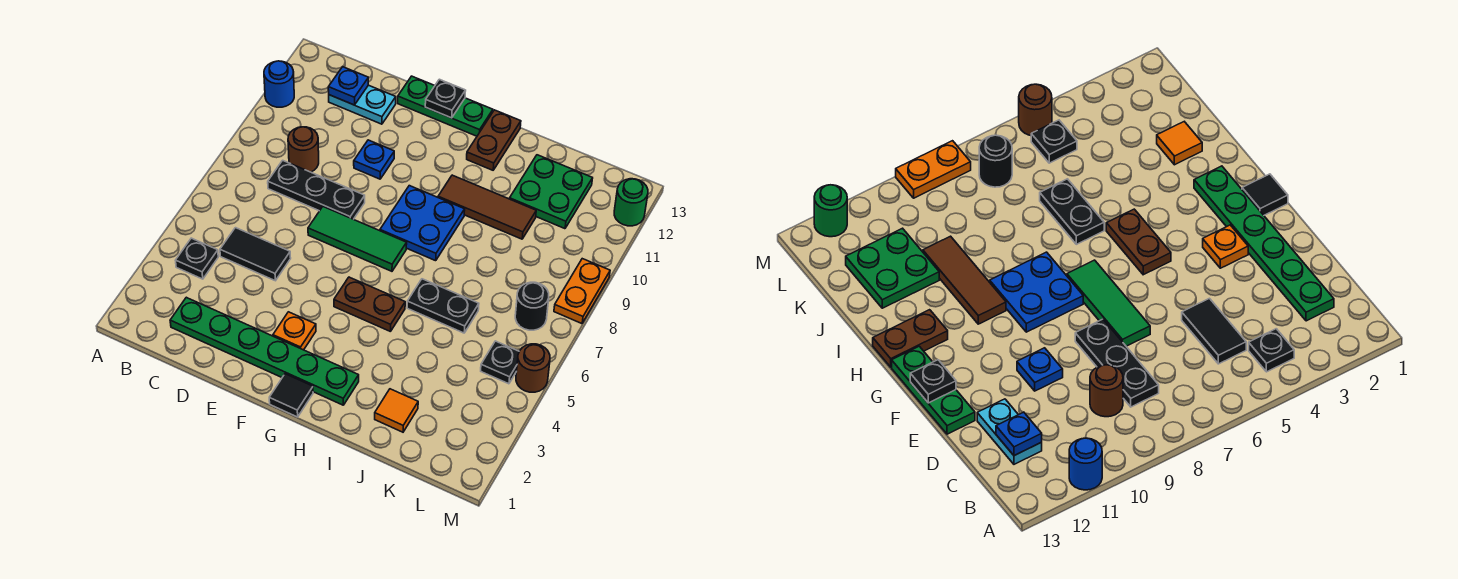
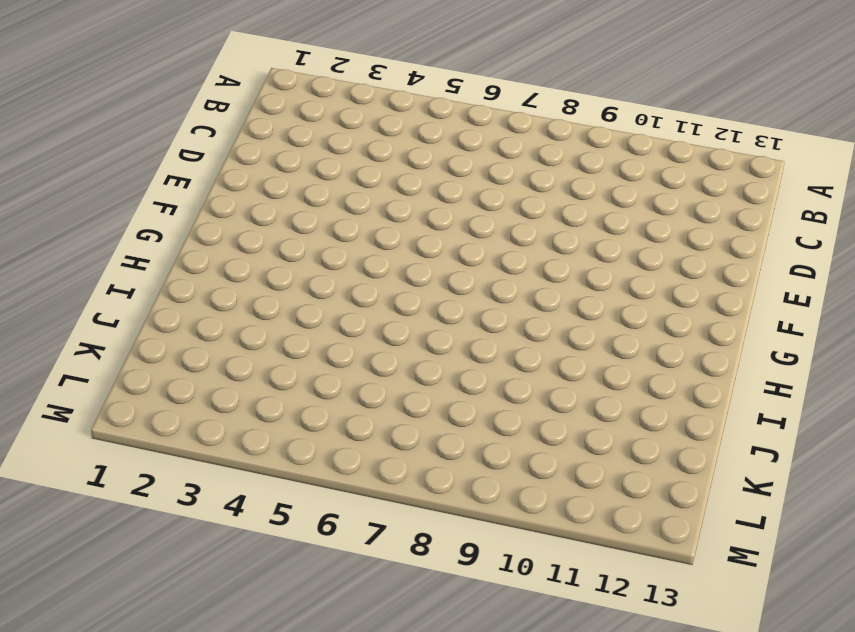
none -> blue 1x1 round brick [264,61,294,107]
none -> black 1x1 plate [175,238,218,279]
none -> green 1x6 plate [170,297,359,405]

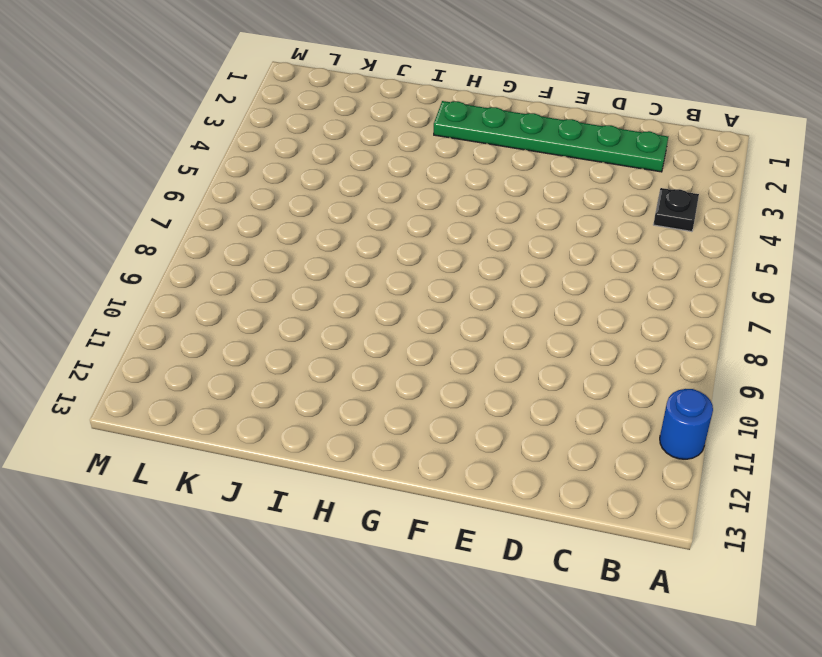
none -> black 1x2 tile [220,228,291,281]
none -> black 1x3 plate [268,160,365,219]
none -> brown 1x1 round brick [288,127,319,172]

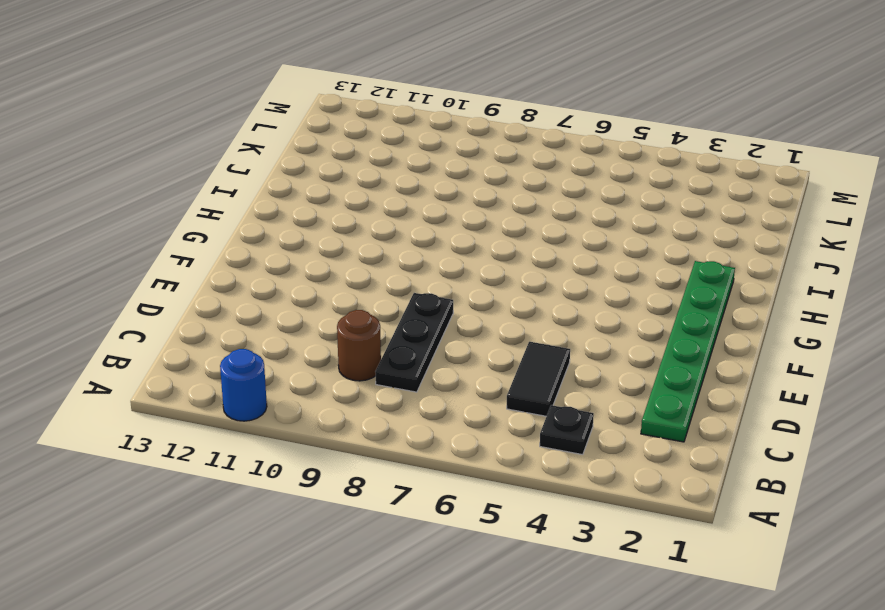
none -> cyan 1x2 plate [329,85,396,124]
none -> green 1x3 tile [308,207,407,271]
none -> blue 1x1 plate [354,140,394,179]

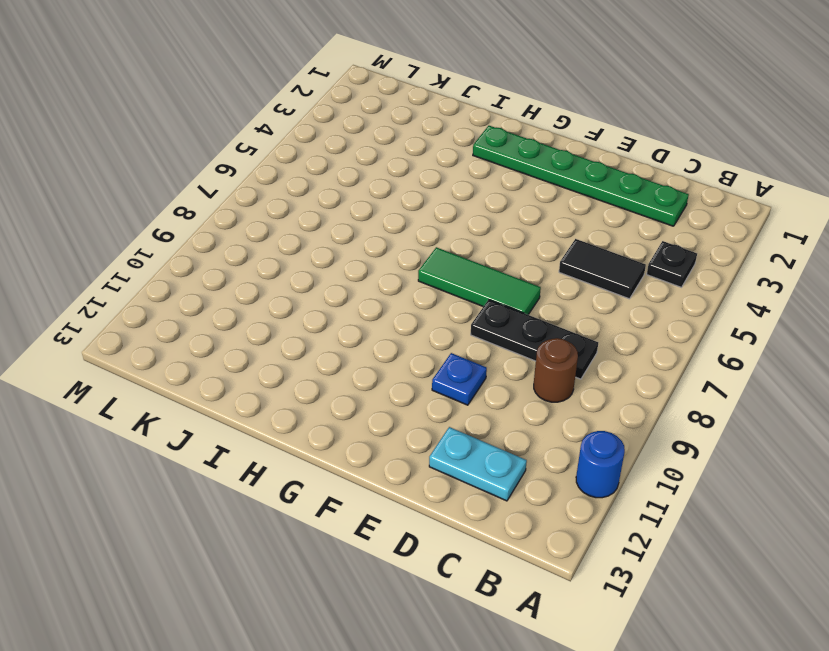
none -> green 1x3 plate [398,76,493,136]
none -> orange 1x1 plate [273,312,316,350]
none -> black 1x1 tile [269,374,313,417]

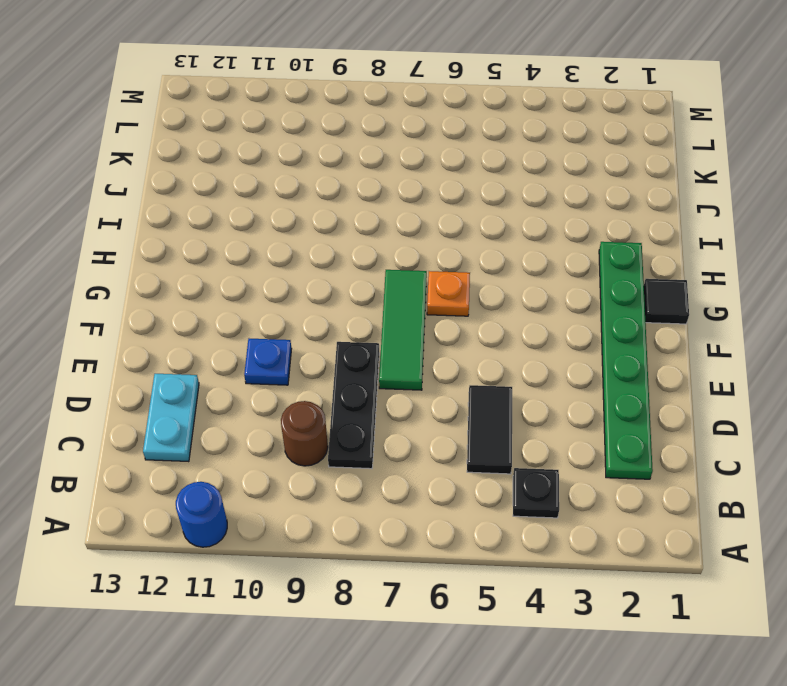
orange 1x1 plate [427,271,470,316] -> orange 1x1 plate moved to [273,312,316,350]
none -> green 1x3 plate [398,76,493,136]
none -> brown 1x2 plate [334,277,405,332]
none -> blue 2x2 plate [380,186,465,261]

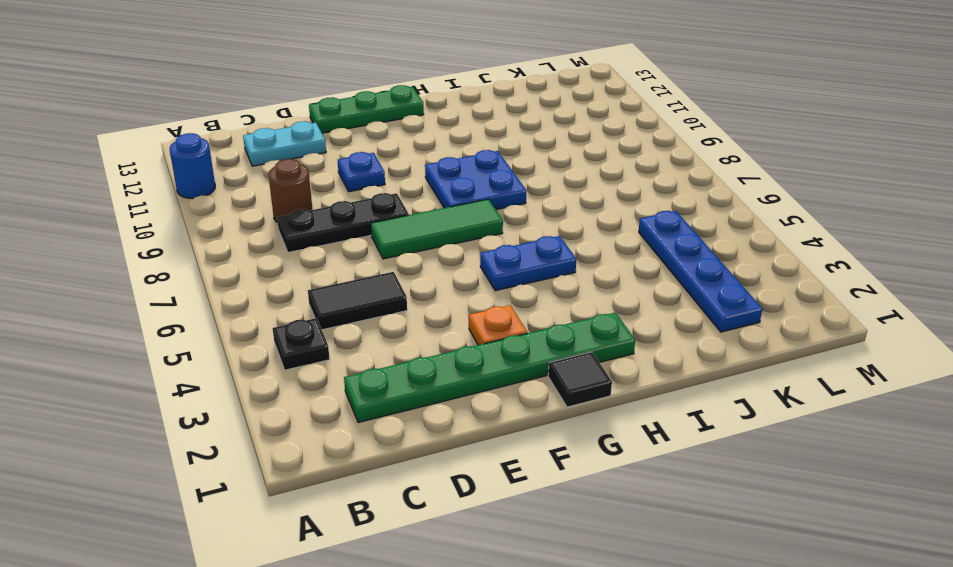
blue 1x2 plate [480,236,576,291] -> brown 1x2 plate [334,277,405,332]
blue 1x4 plate [639,211,762,332] -> none
none -> brown 1x3 tile [438,175,536,239]
none -> brown 1x2 plate [467,110,521,170]
none -> black 1x2 plate [407,279,479,333]

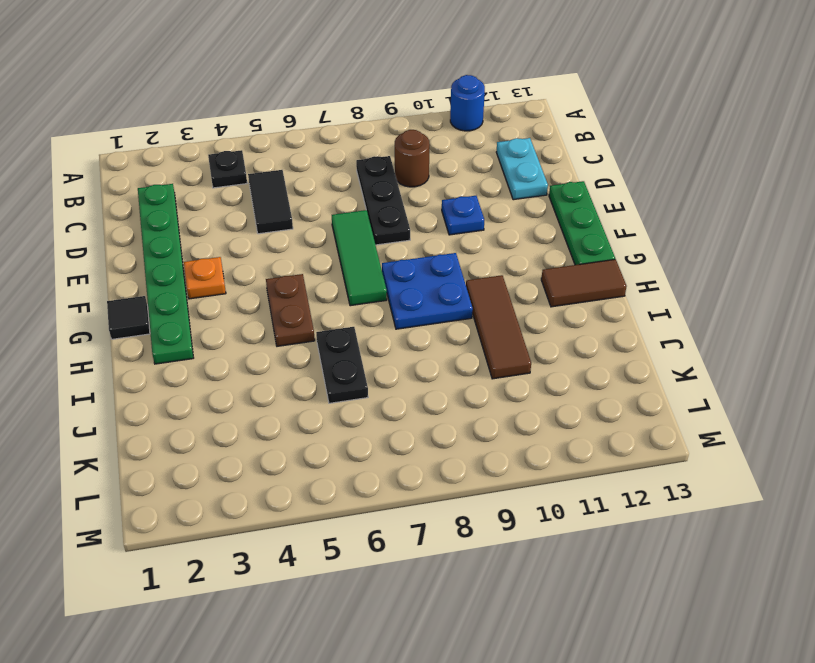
brown 1x2 tile [541,259,627,307] -> brown 1x2 plate [467,110,521,170]
none -> orange 1x1 tile [375,389,418,432]
none -> green 2x2 plate [510,155,593,229]
none -> black 1x1 plate [481,341,519,384]

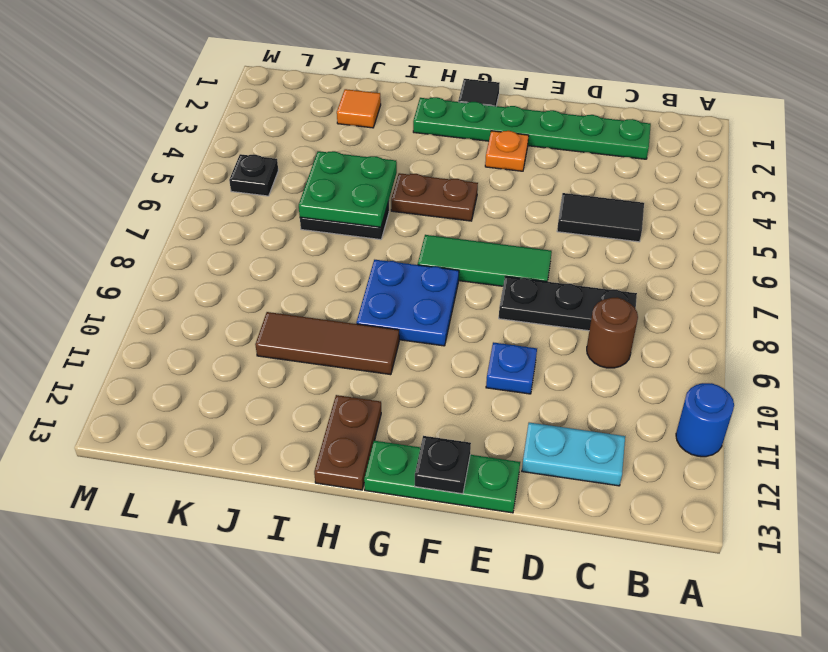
green 2x2 plate [299,151,397,227] -> green 2x2 plate moved to [510,155,593,229]
none -> black 1x1 plate [175,238,218,279]
none -> black 1x1 round brick [515,282,549,330]
none -> brown 1x1 round brick [516,344,550,392]

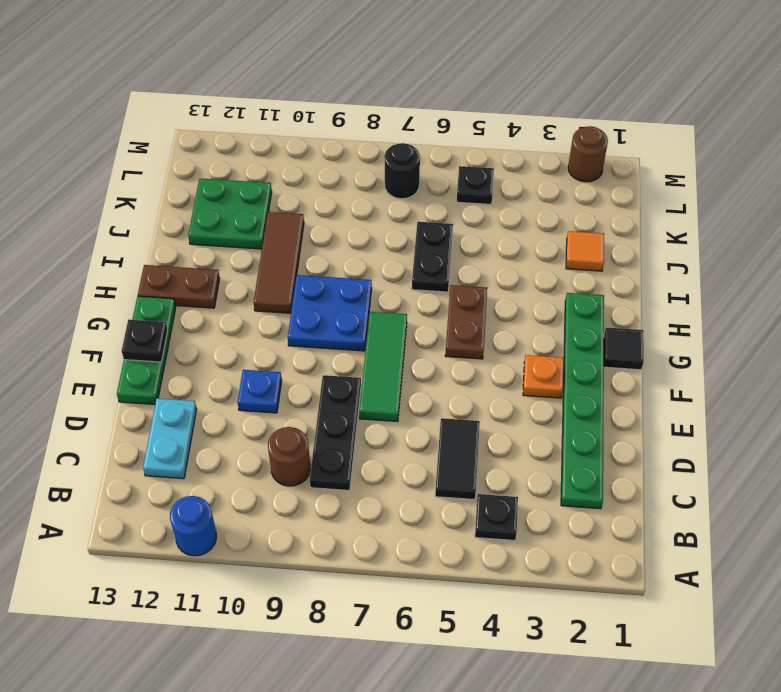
brown 1x1 round brick [568,126,608,182] -> brown 1x1 round brick moved to [516,344,550,392]
none -> orange 1x2 plate [554,259,610,324]
none -> green 1x1 round brick [614,179,648,226]
none -> blue 1x1 plate [328,67,368,105]

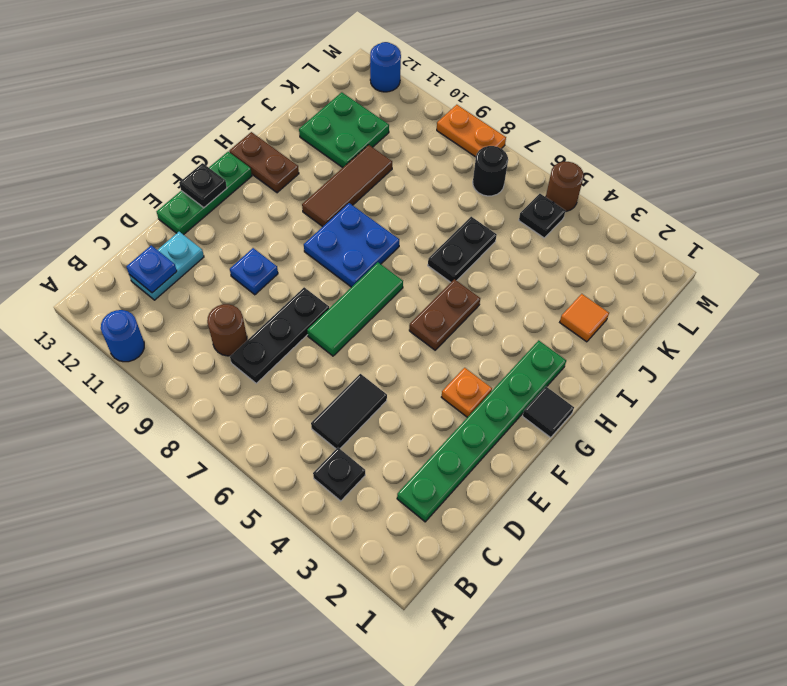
blue 1x1 round brick [370,42,401,92] -> green 1x1 round brick [614,179,648,226]

